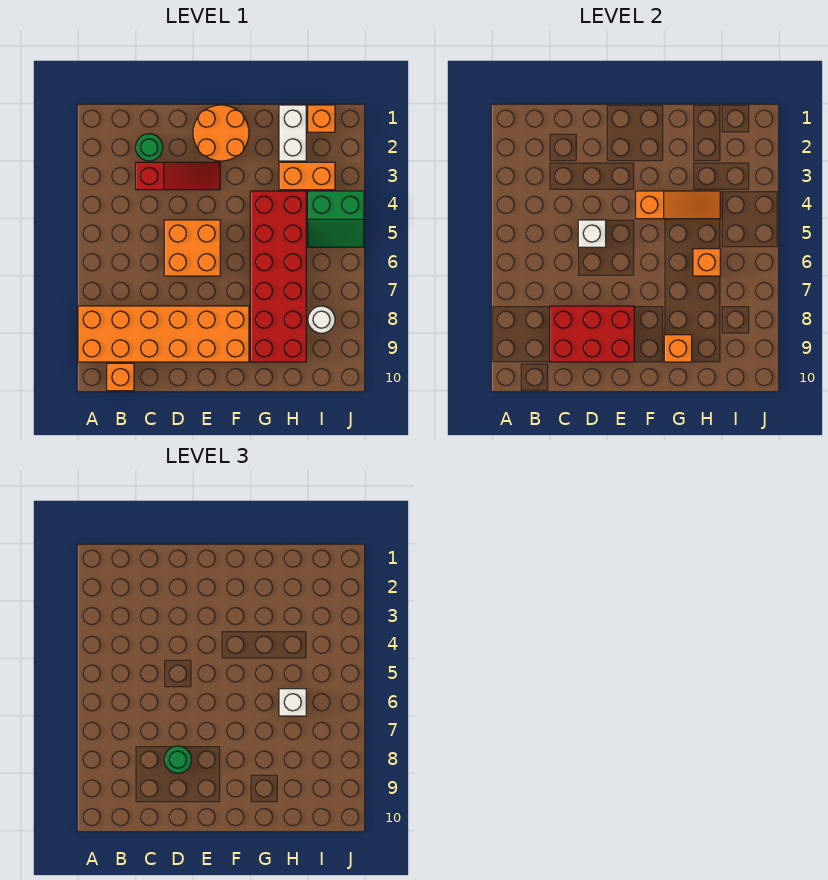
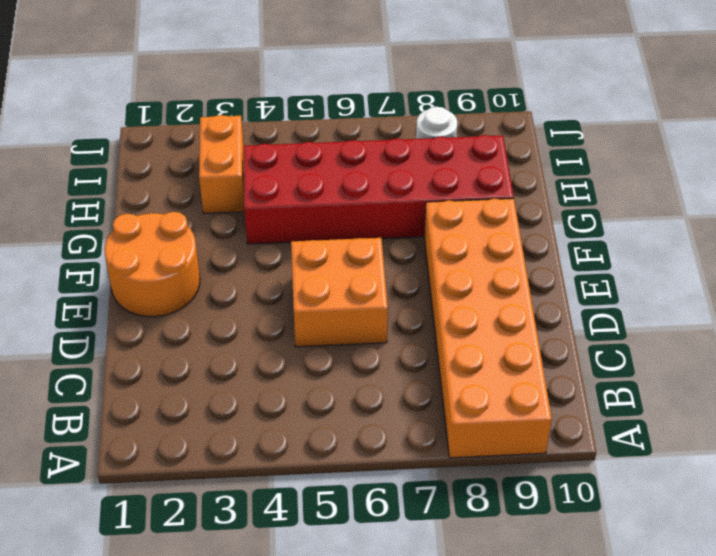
none -> orange 1x1 brick [107,363,134,391]
none -> green 1x1 round brick [136,134,163,161]
none -> red 1x3 slope [136,162,220,190]

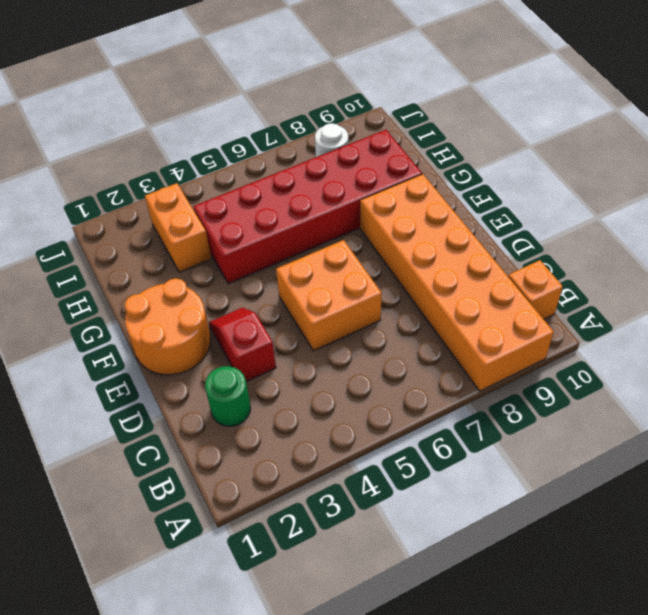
red 1x2 slope [209,308,276,382] -> red 1x3 slope [136,162,220,190]
none -> white 1x2 brick [279,105,306,161]
none -> orange 1x1 brick [308,105,335,132]
none -> green 2x2 slope [308,191,364,247]

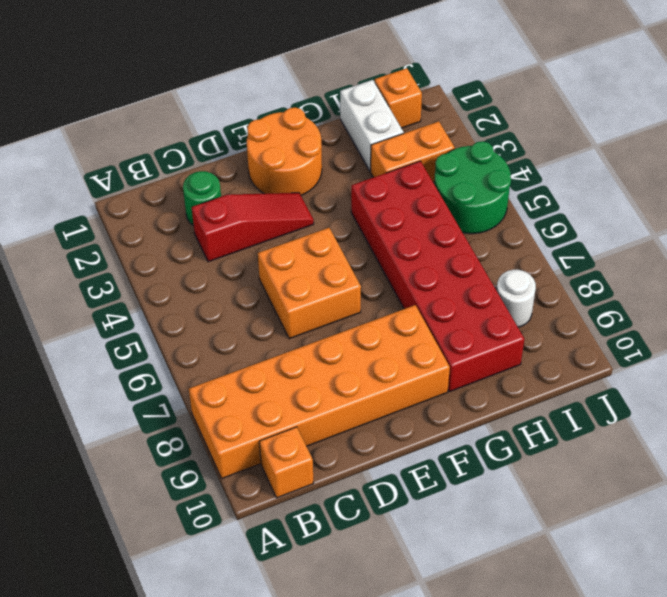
green 2x2 round brick [434,141,511,234] -> green 2x2 slope [308,191,364,247]
none -> red 2x3 brick [550,306,634,362]
none -> white 1x1 brick [578,220,606,247]
none -> orange 1x3 slope [636,191,720,219]

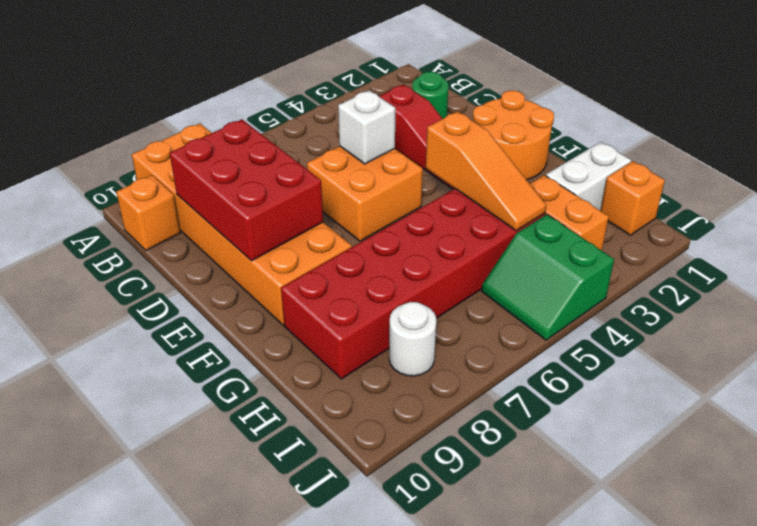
none -> orange 1x1 brick [664,335,692,362]
none -> orange 1x1 brick [693,249,720,276]
none -> green 1x1 round brick [164,746,192,773]

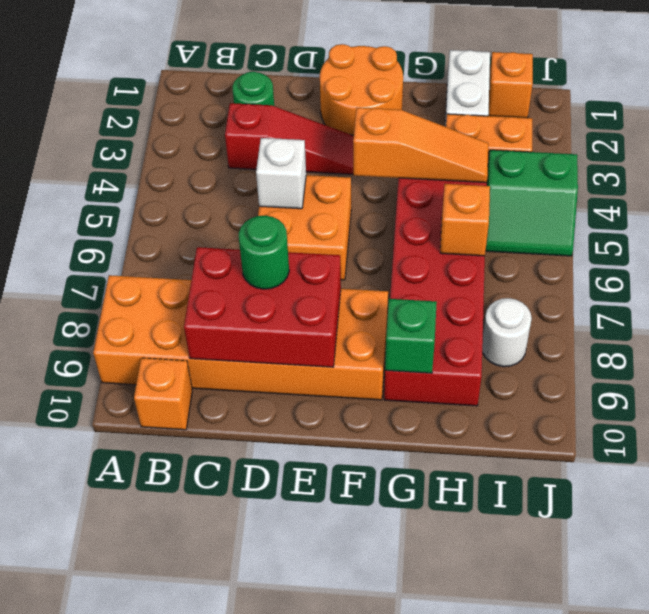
green 1x1 brick [385,299,437,373] -> orange 1x1 brick [664,335,692,362]
none -> white 1x1 brick [279,689,306,716]

